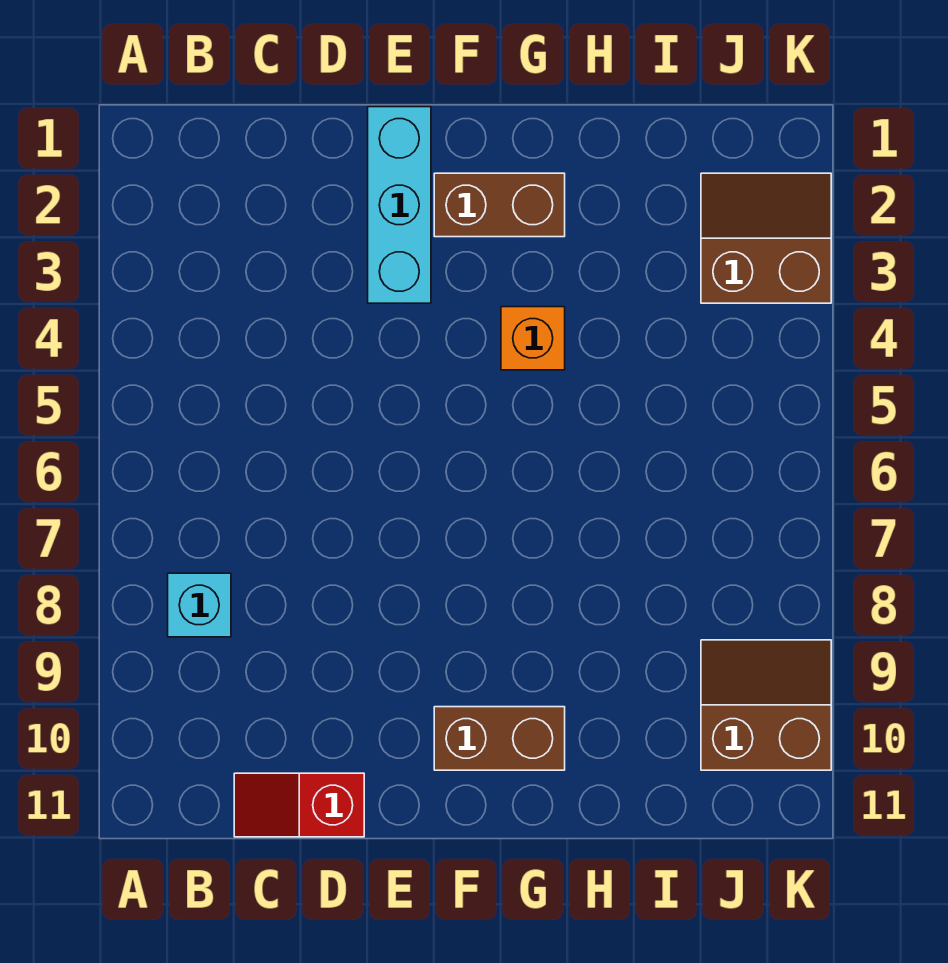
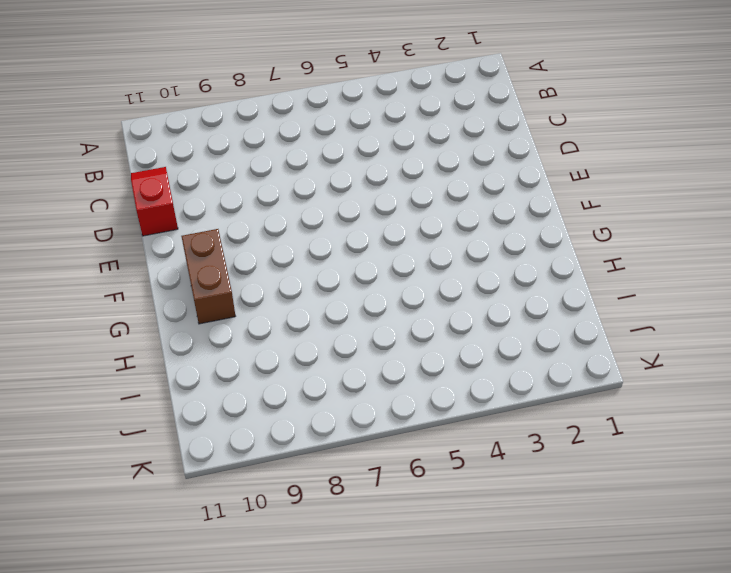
none -> cyan 1x1 brick [168,573,231,637]
none -> cyan 1x3 brick [368,107,431,303]

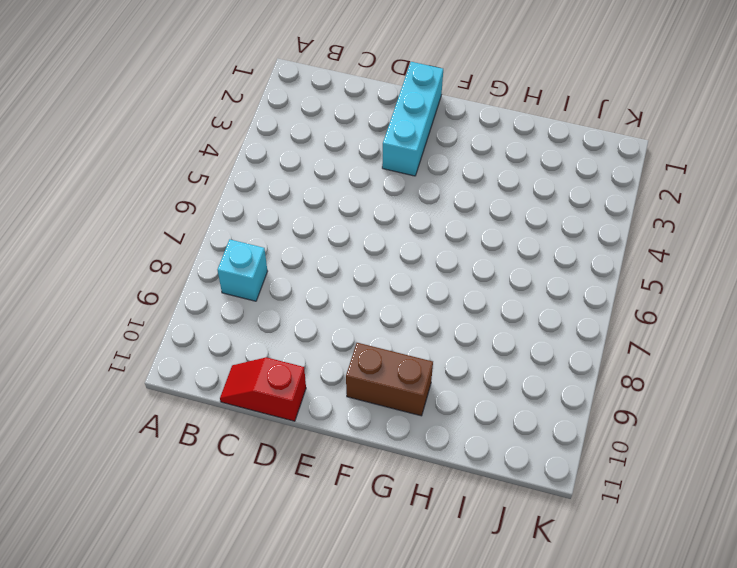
none -> brown 1x2 brick [434,173,565,237]
none -> orange 1x1 brick [501,307,565,370]

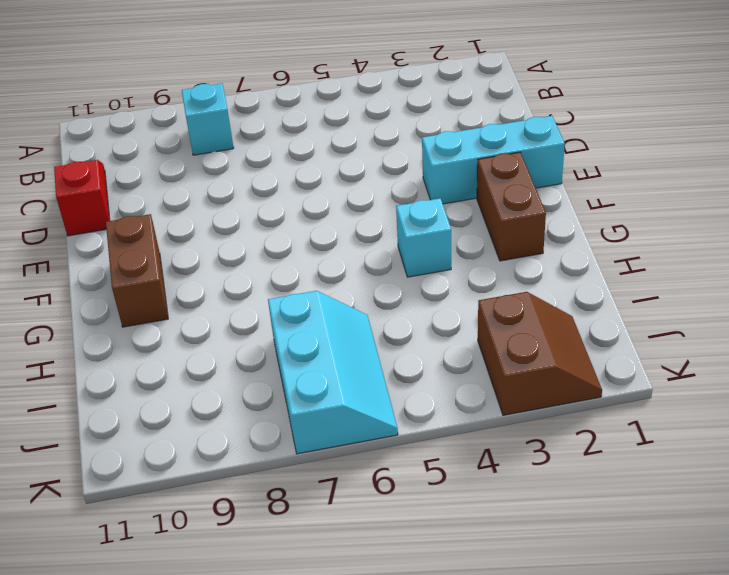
cyan 1x1 brick [396,198,451,277] -> orange 1x1 brick [501,307,565,370]
cyan 2x3 slope [268,291,398,454] -> none
none -> brown 2x2 slope [701,640,831,770]

